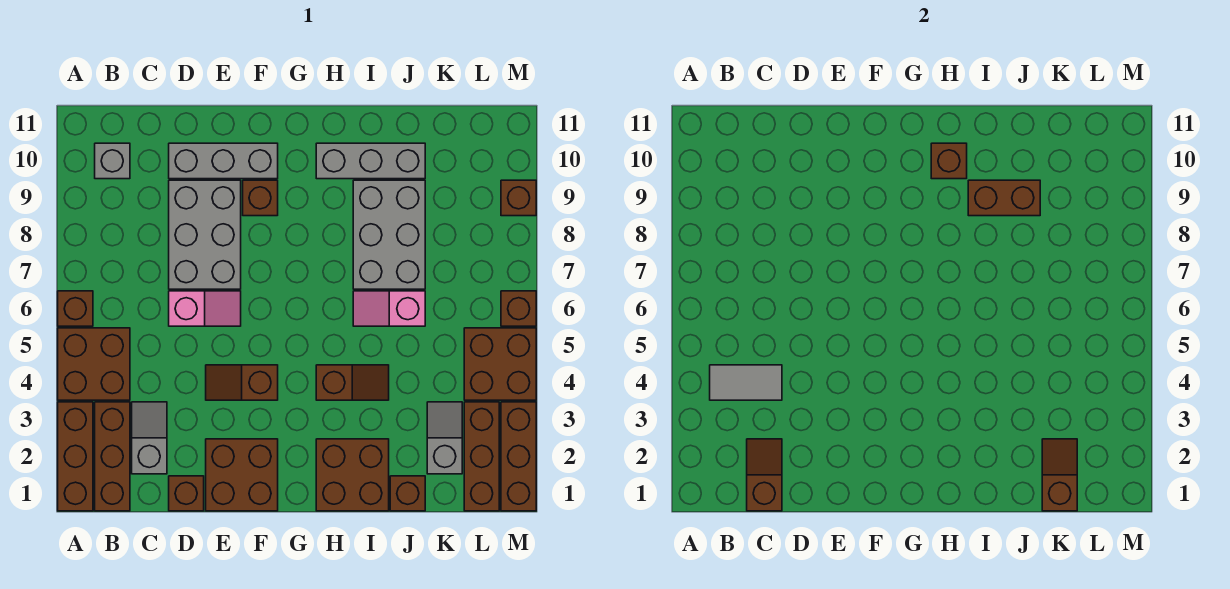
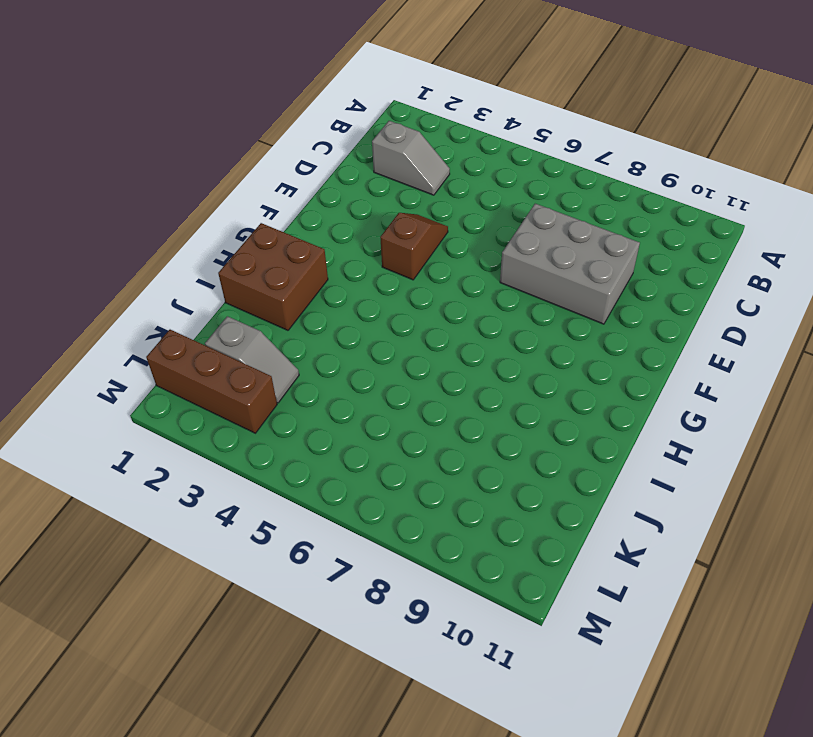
none -> brown 1x3 brick [58,402,93,511]
none -> brown 2x2 brick [58,328,130,400]
none -> brown 1x1 brick [58,291,93,326]
none -> brown 1x3 brick [95,402,130,511]

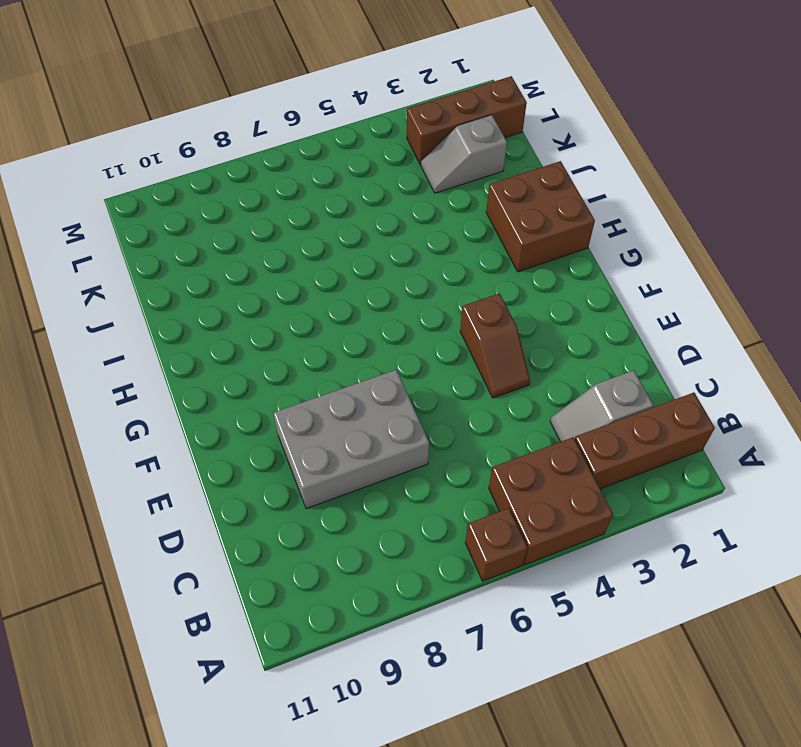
none -> brown 1x3 brick [58,402,93,511]
none -> grey 1x1 brick [95,143,130,179]
none -> brown 1x1 brick [169,476,204,511]
none -> pink 1x2 slope [169,291,241,326]

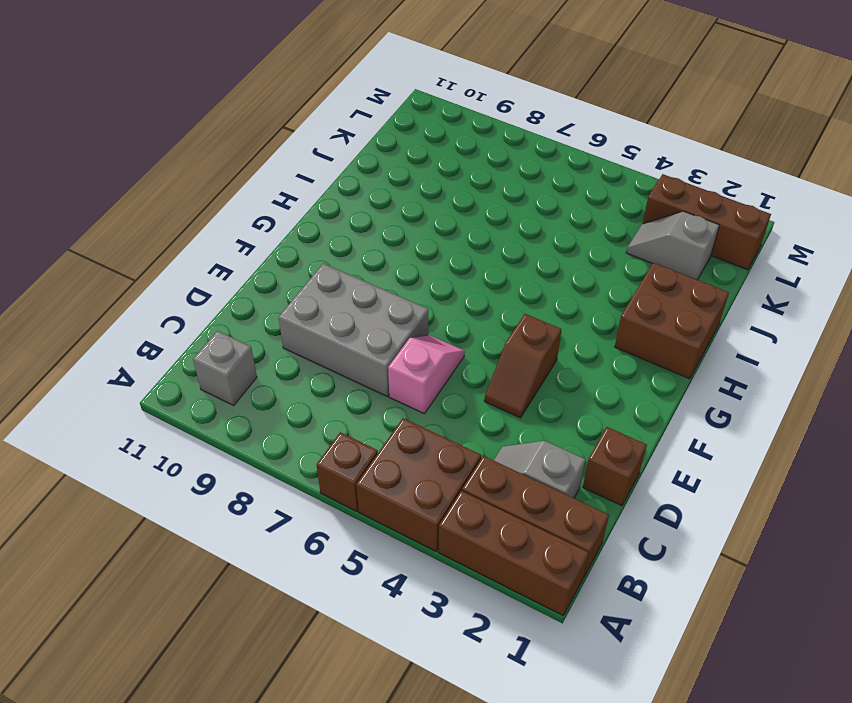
none -> grey 1x3 brick [169,143,278,179]
none -> brown 2x2 brick [206,439,278,511]
none -> brown 1x1 brick [243,180,278,216]
none -> brown 1x2 slope [316,365,389,400]

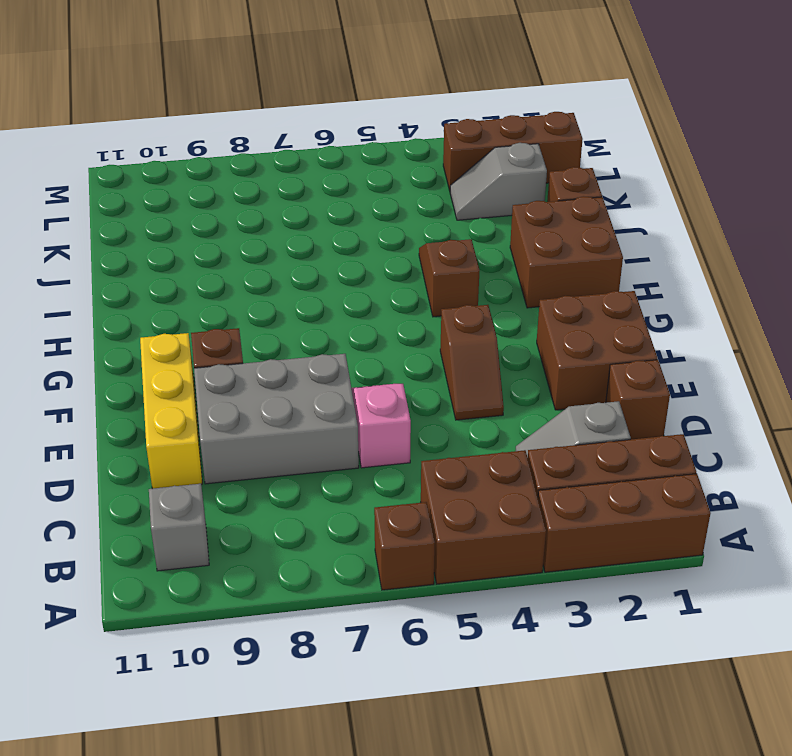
yellow 1x3 brick [140,333,202,489] -> grey 1x3 brick [169,143,278,179]
none -> grey 1x3 brick [316,143,425,179]
none -> pink 1x2 slope [353,291,425,326]
none -> grey 2x3 brick [353,180,425,289]
none -> brown 2x2 brick [464,328,536,400]

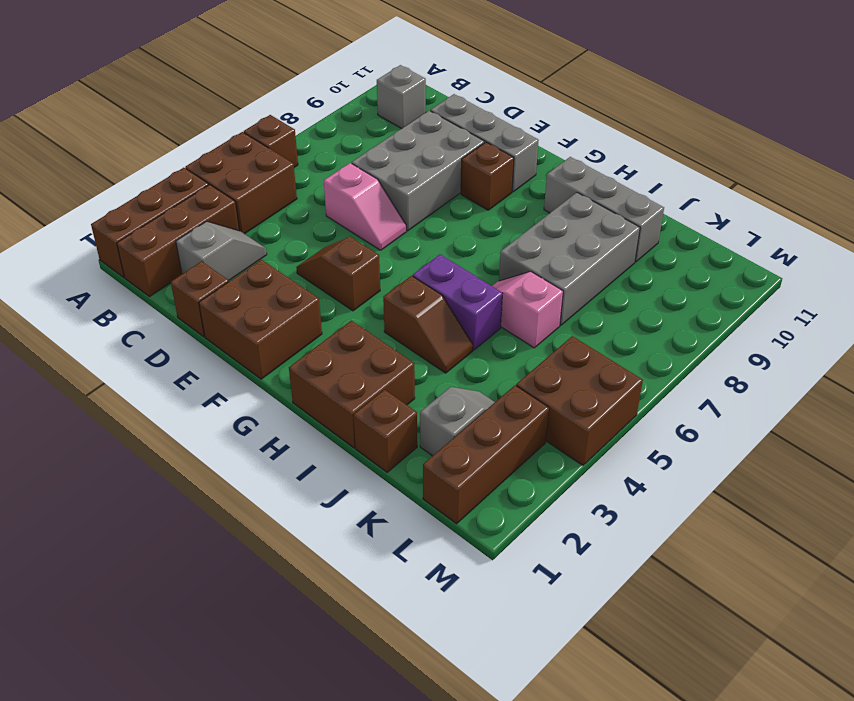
purple 1x2 brick [413,254,503,350] -> none
none -> brown 1x3 brick [501,402,536,511]
none -> brown 1x1 brick [501,291,536,326]
none -> brown 1x1 brick [501,180,536,216]
none -> grey 1x2 tile [710,365,782,400]

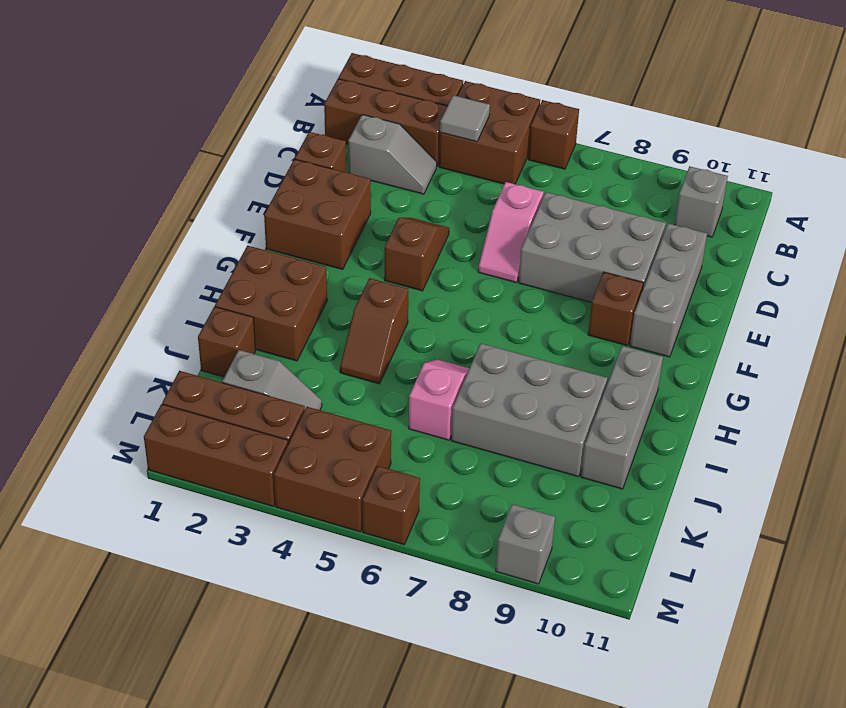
grey 1x1 tile [440,95,490,142] -> grey 1x2 tile [710,365,782,400]
grey 1x1 brick [496,504,555,584] -> brown 1x1 brick [501,180,536,216]
none -> brown 1x2 slope [747,439,782,511]
none -> brown 1x1 brick [931,143,967,179]
none -> brown 1x2 brick [968,180,1040,216]
none -> brown 1x2 slope [1042,439,1077,511]

